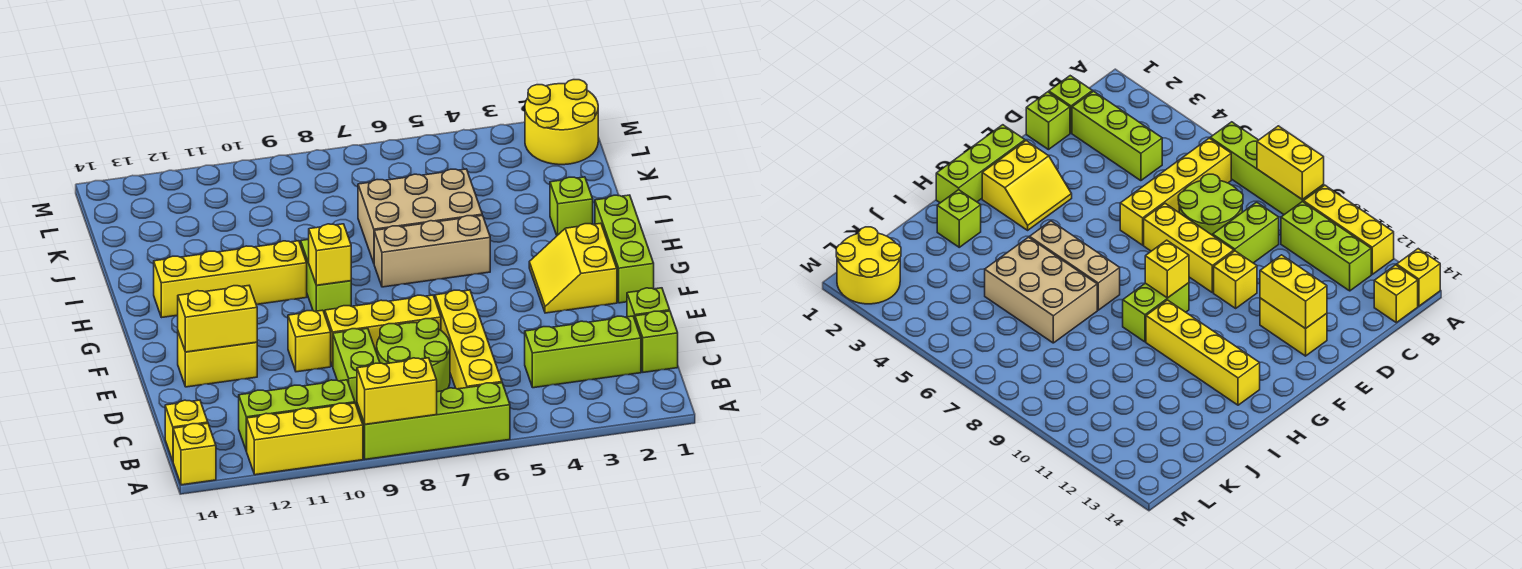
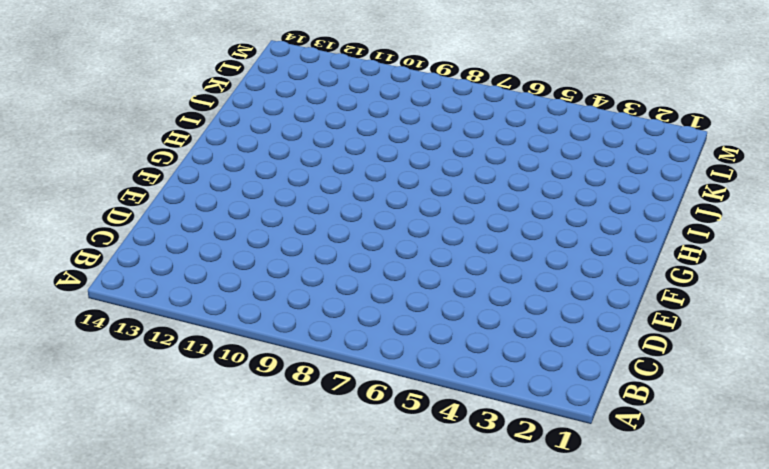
none -> lime 1x4 brick [357,383,510,459]
none -> yellow 1x3 brick [247,403,363,475]
none -> yellow 1x1 brick [173,423,216,485]

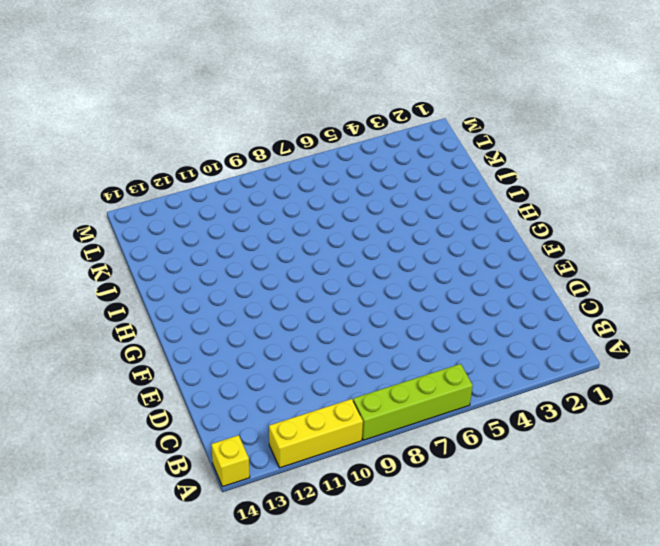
none -> yellow 1x4 brick [435,290,502,389]
none -> lime 1x3 brick [239,380,355,451]
none -> yellow 1x1 brick [165,400,208,461]

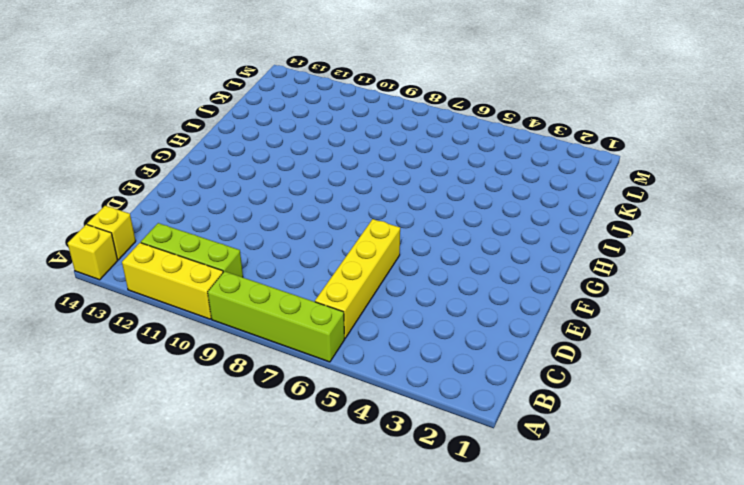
none -> lime 1x1 brick [635,311,678,372]
none -> lime 1x3 brick [525,316,641,388]
none -> lime 2x2 round brick [377,319,450,392]

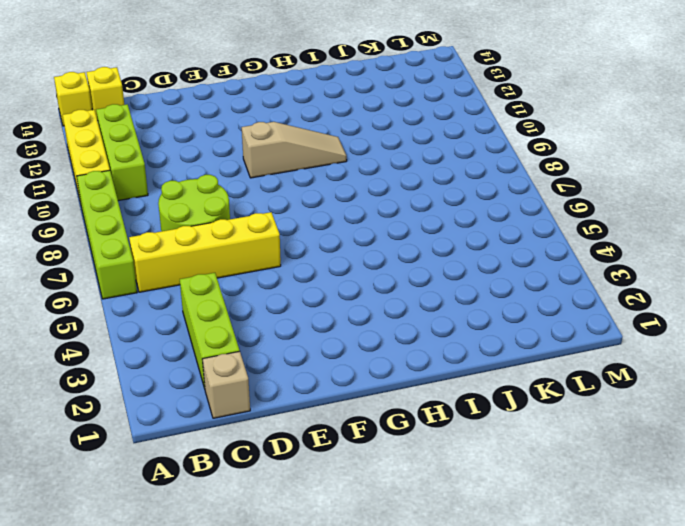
tan 1x1 brick [202,351,250,418] -> lime 1x1 brick [635,311,678,372]
tan 1x3 slope [242,122,347,178] -> yellow 1x4 brick [154,241,307,318]
none -> lime 1x2 brick [333,328,380,406]
none -> lime 1x1 brick [627,288,670,319]
none -> yellow 1x3 brick [325,295,441,366]

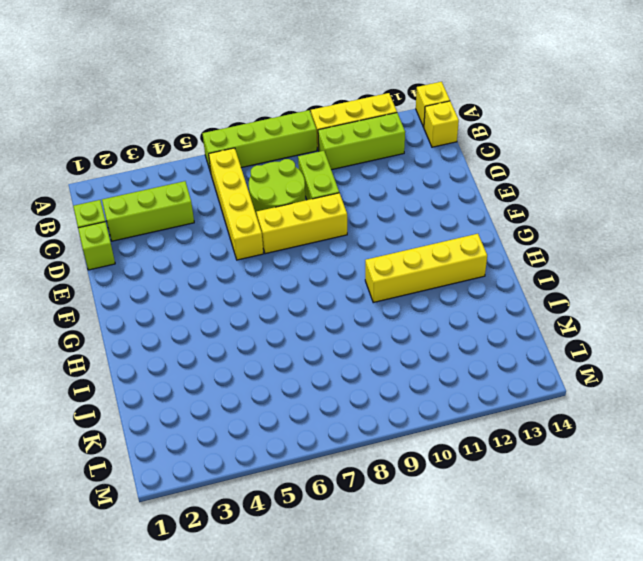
none -> yellow 1x1 brick [288,310,331,372]
none -> yellow 1x2 brick [178,332,257,387]
none -> lime 1x3 brick [595,195,654,303]

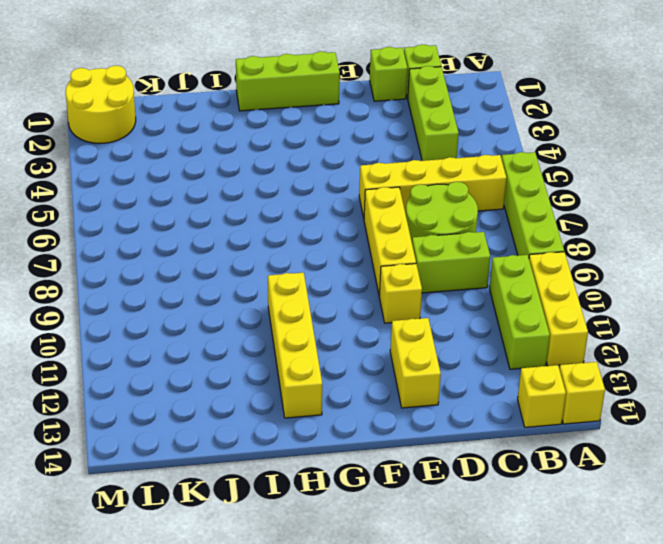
none -> yellow 2x2 slope [529,223,617,313]
none -> lime 1x2 brick [301,239,351,314]
none -> tan 1x3 brick [374,215,490,287]

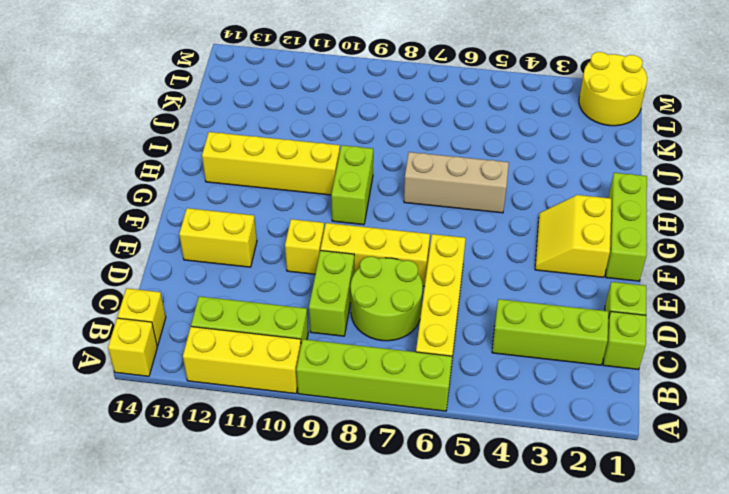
none -> lime 1x1 brick [550,177,593,235]
none -> tan 2x3 brick [358,169,482,263]
none -> yellow 1x2 brick [357,358,437,424]

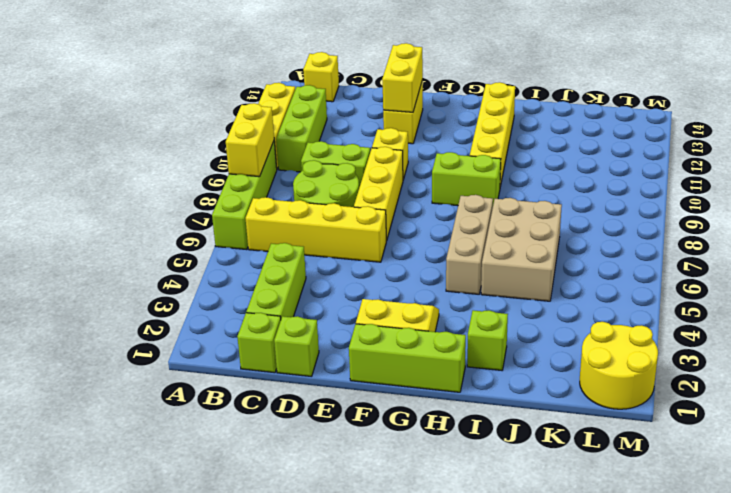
none -> yellow 1x1 brick [173,423,216,485]
none -> yellow 1x1 brick [309,224,351,285]

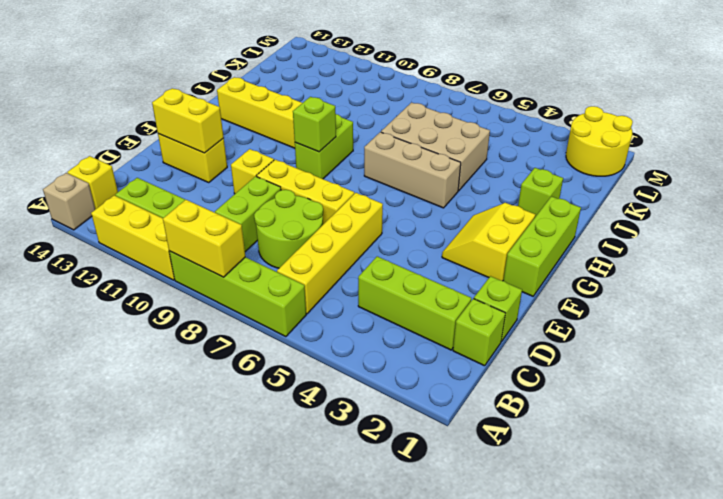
tan 1x1 brick [43,173,95,230] -> yellow 1x1 brick [173,423,216,485]
lime 1x1 brick [293,97,336,152] -> yellow 1x1 brick [309,224,351,285]

